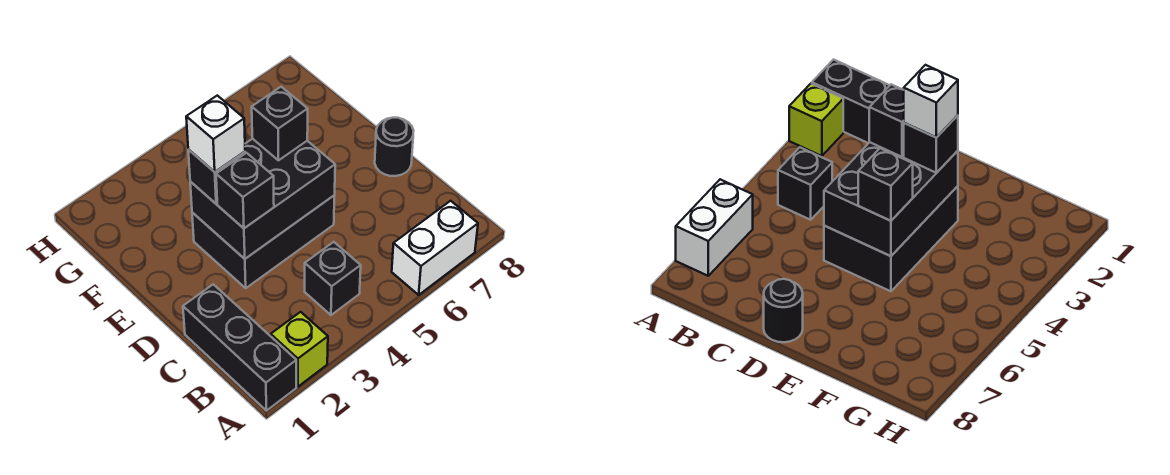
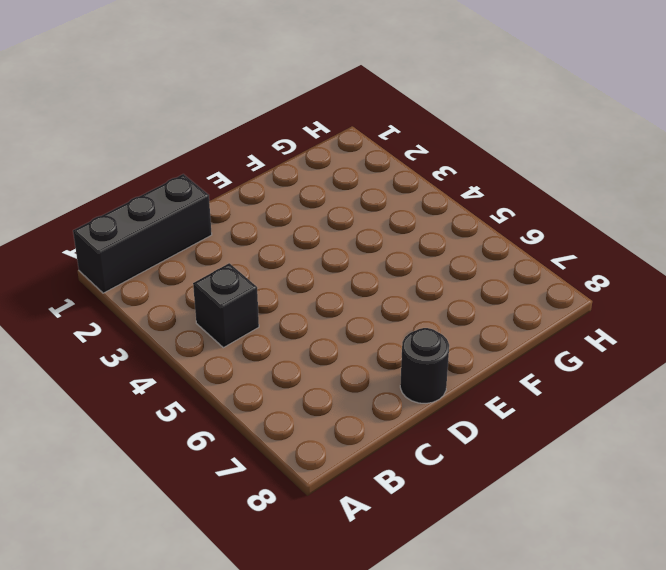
none -> lime 1x1 brick [271,312,328,387]
none -> white 1x2 brick [392,201,478,295]

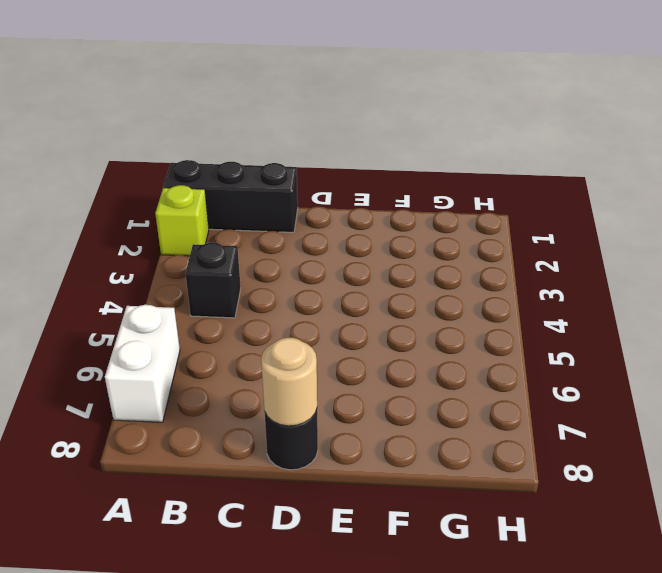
tan 1x1 round brick [261,338,317,426] -> none
none -> black 2x3 brick [192,195,335,288]
none -> black 2x3 brick [190,139,335,259]

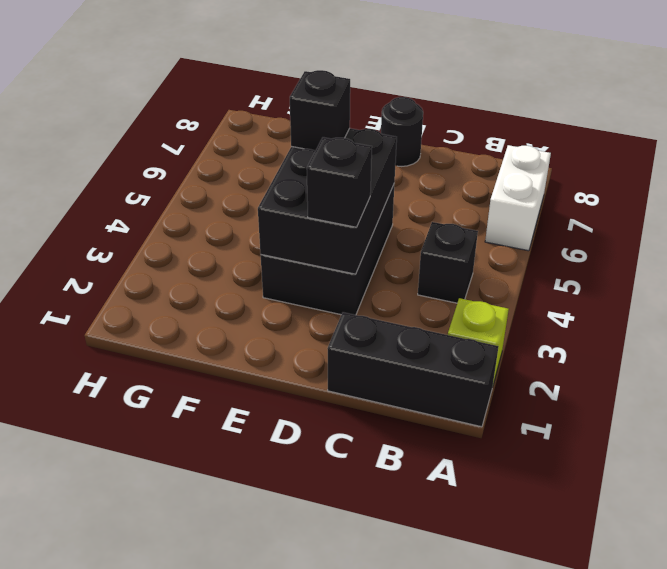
none -> black 1x1 brick [188,150,245,204]
none -> white 1x1 brick [186,96,245,172]

